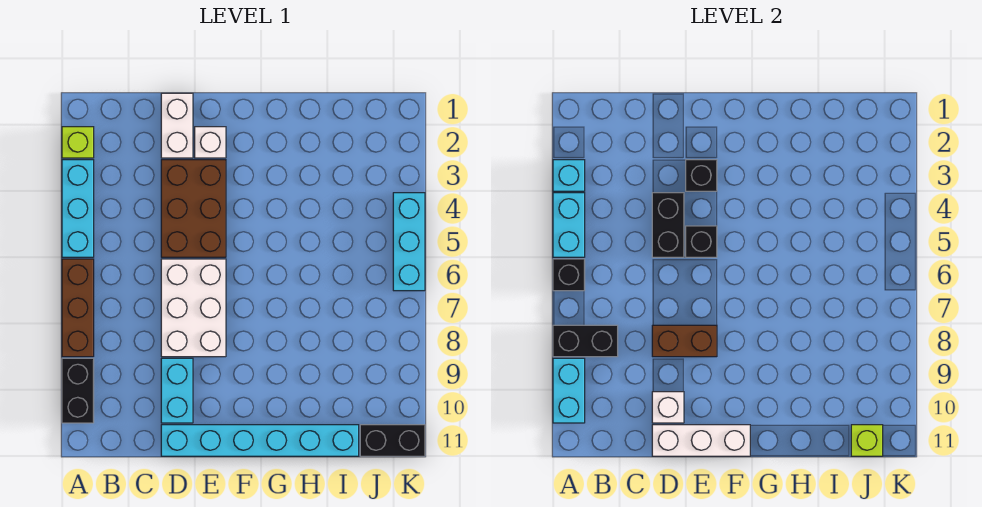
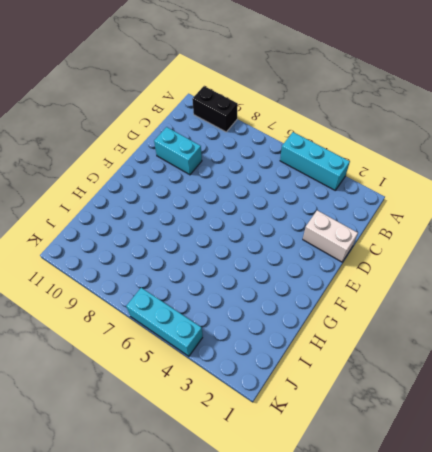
none -> lime 1x1 brick [62,127,94,158]
none -> brown 1x3 brick [62,259,94,357]
none -> brown 2x3 brick [161,160,226,257]

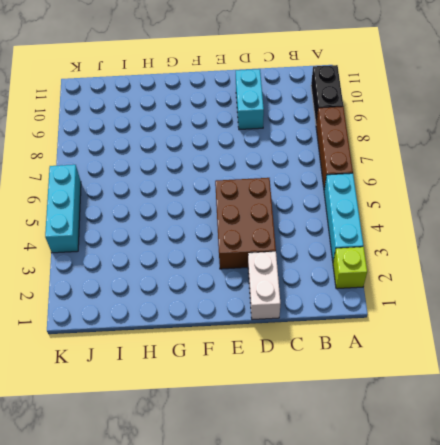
none -> white 2x3 brick [161,259,226,357]
none -> cyan 1x6 brick [161,425,359,456]
none -> white 1x1 brick [195,127,226,158]

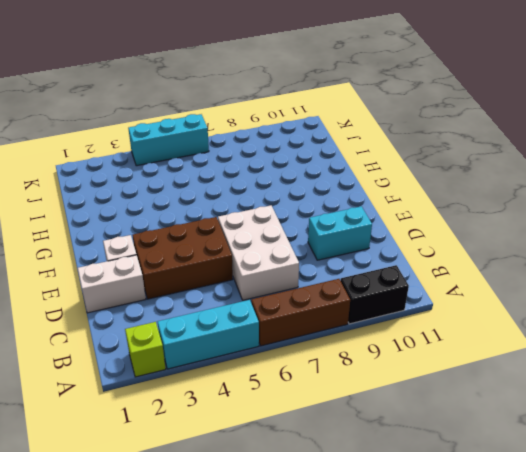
white 2x3 brick [218,205,299,300] -> white 2x3 brick turned to [161,259,226,357]
none -> cyan 1x6 brick [161,425,359,456]
none -> black 1x2 brick [360,425,425,456]
none -> cyan 1x1 brick [553,160,585,191]

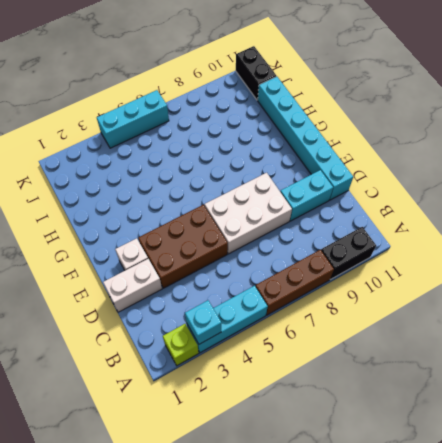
none -> cyan 1x2 brick [553,193,585,257]
none -> black 1x1 brick [553,259,585,291]
none -> black 1x2 brick [553,325,618,357]

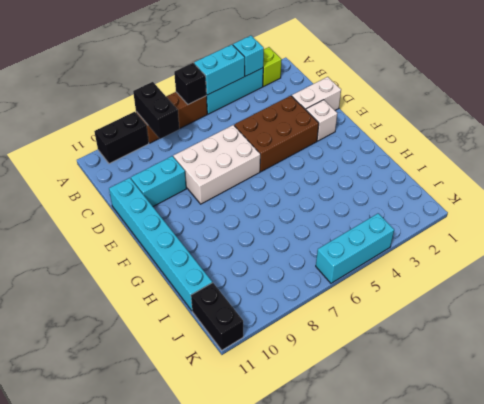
none -> cyan 1x2 brick [553,358,585,423]
none -> black 1x2 brick [652,193,684,257]
none -> brown 1x2 brick [652,325,717,357]

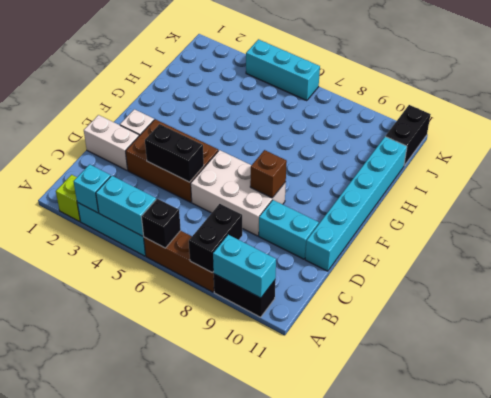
brown 1x1 brick [250,150,287,198] -> brown 1x2 brick [652,325,717,357]
none -> white 1x1 brick [652,392,684,423]
none -> white 1x3 brick [652,425,750,456]
none -> black 1x1 brick [686,160,717,191]

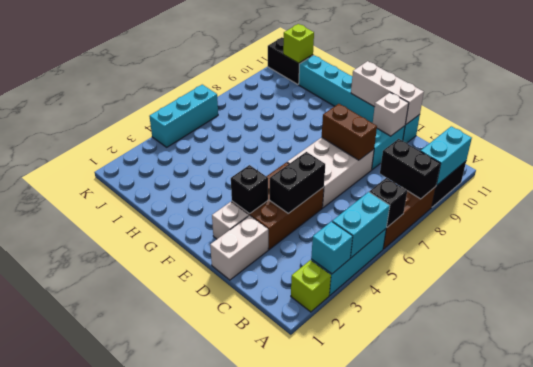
none -> black 1x1 brick [686,226,717,257]

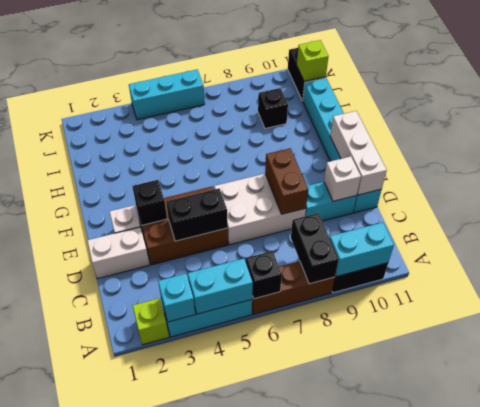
black 1x1 brick [258,88,288,129] -> black 1x1 brick moved to [686,226,717,257]

